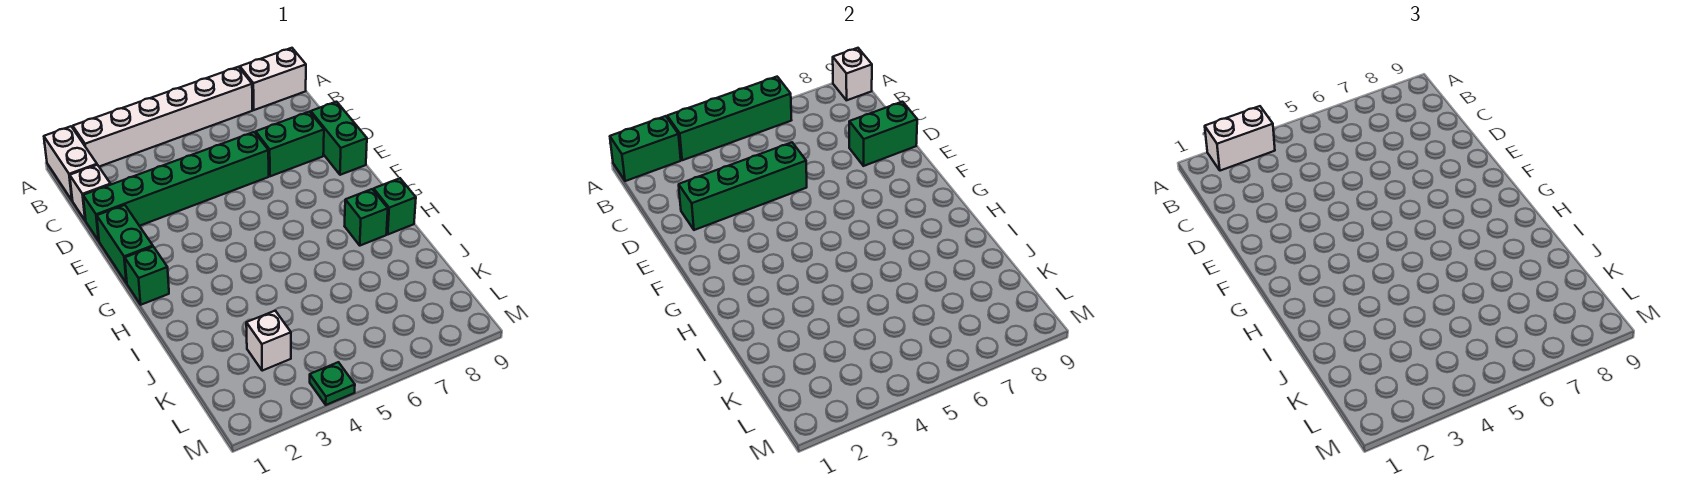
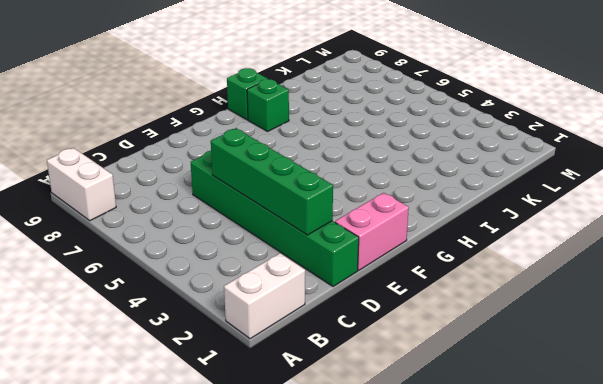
pink 1x2 brick [335,193,409,270] -> green 1x2 brick [97,205,153,283]
none -> white 1x6 brick [73,67,253,167]
none -> white 1x1 brick [70,165,111,221]
none -> green 1x2 brick [256,112,324,176]

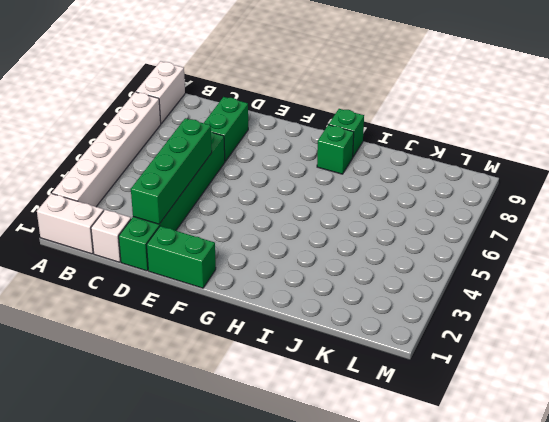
none -> green 1x2 brick [311,102,367,175]
none -> green 1x1 brick [125,247,169,305]
none -> white 1x1 brick [246,311,291,371]

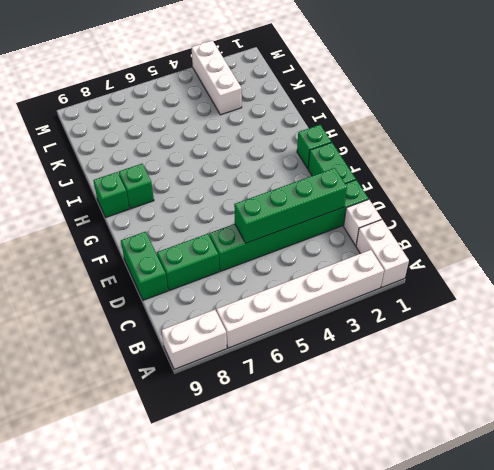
white 1x3 brick [192,41,242,115] -> white 1x1 brick [246,311,291,371]
none -> green 1x1 plate [310,362,355,405]
none -> green 1x2 brick [610,116,681,181]
none -> green 1x4 brick [667,77,791,160]

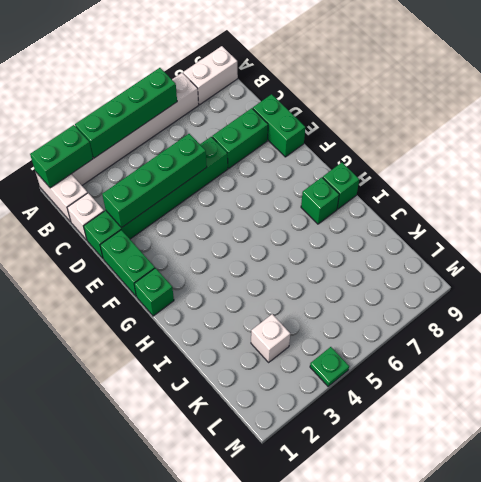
none -> white 1x1 brick [833,48,872,100]
none -> green 1x2 brick [849,102,917,166]
none -> white 1x2 brick [1205,106,1275,171]

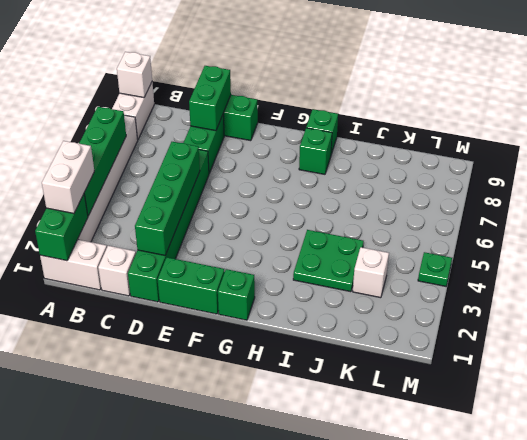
green 2x2 plate [293,230,364,292] -> none

